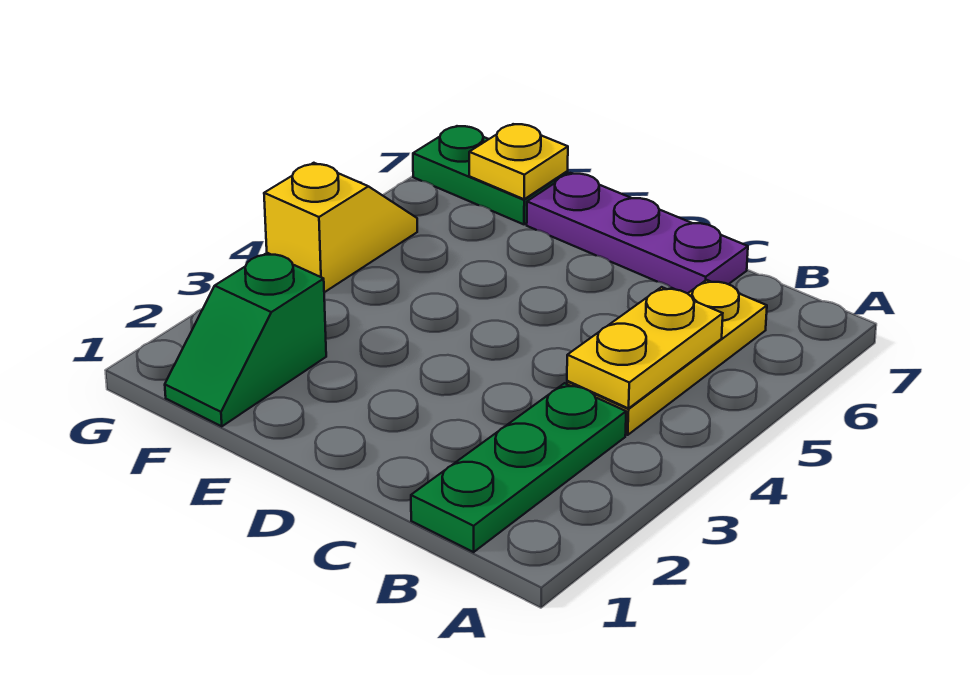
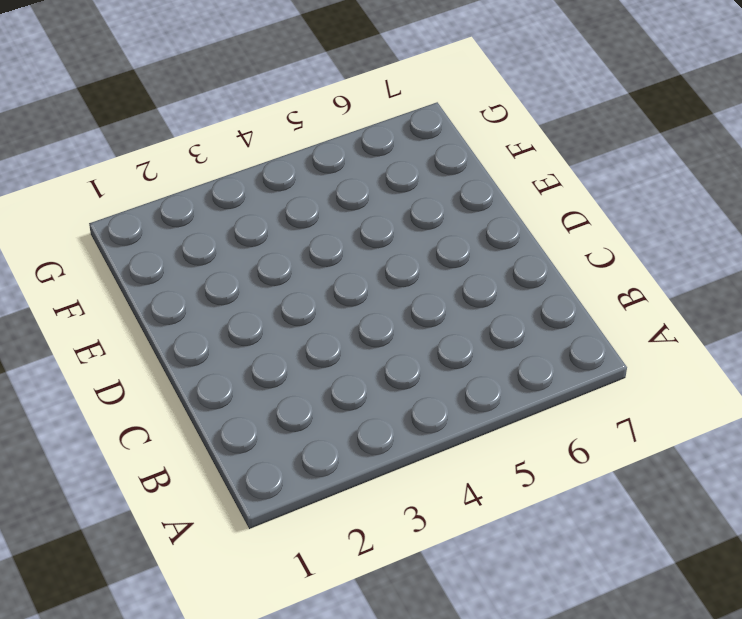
none -> green 1x3 plate [411,383,626,552]
none -> yellow 1x3 plate [567,280,767,435]

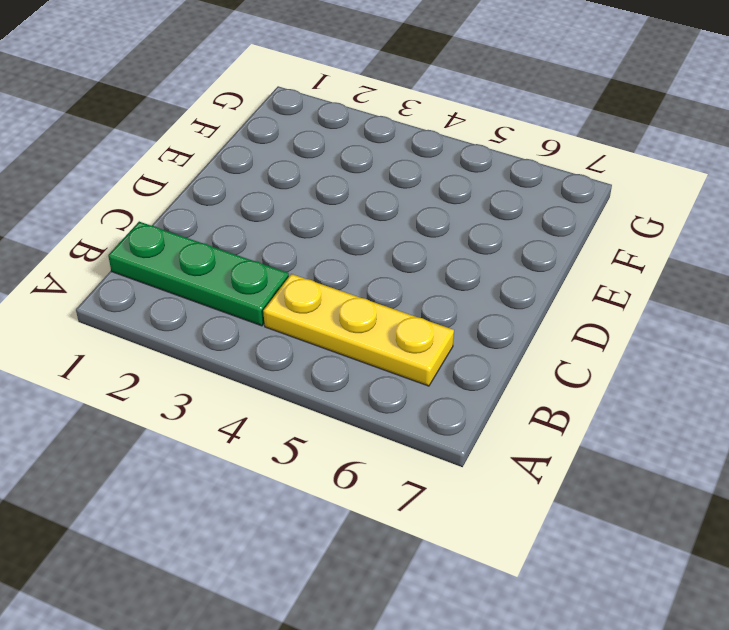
none -> purple 1x3 plate [527,173,748,293]
none -> green 1x2 slope [165,253,326,426]

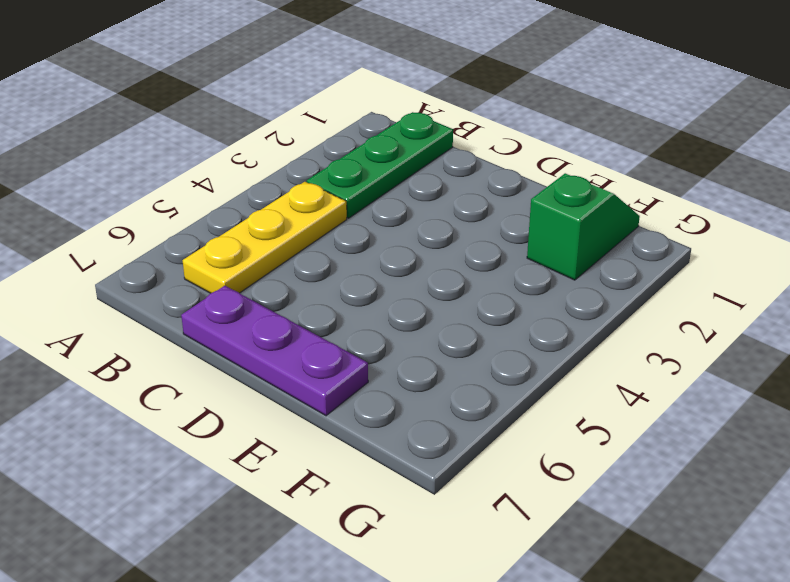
none -> green 1x2 plate [413,126,568,224]
none -> yellow 1x2 slope [264,163,417,292]

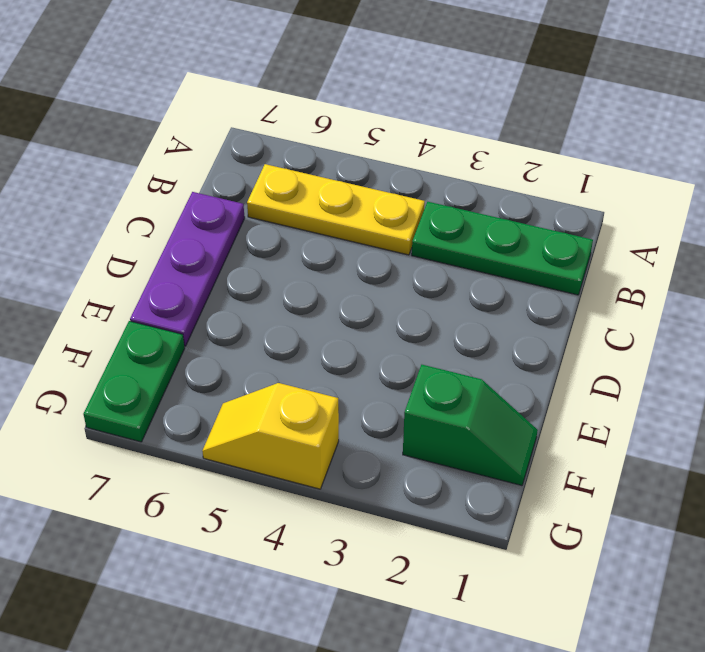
none -> yellow 1x2 plate [567,287,723,408]
none -> yellow 1x1 plate [469,124,568,199]

